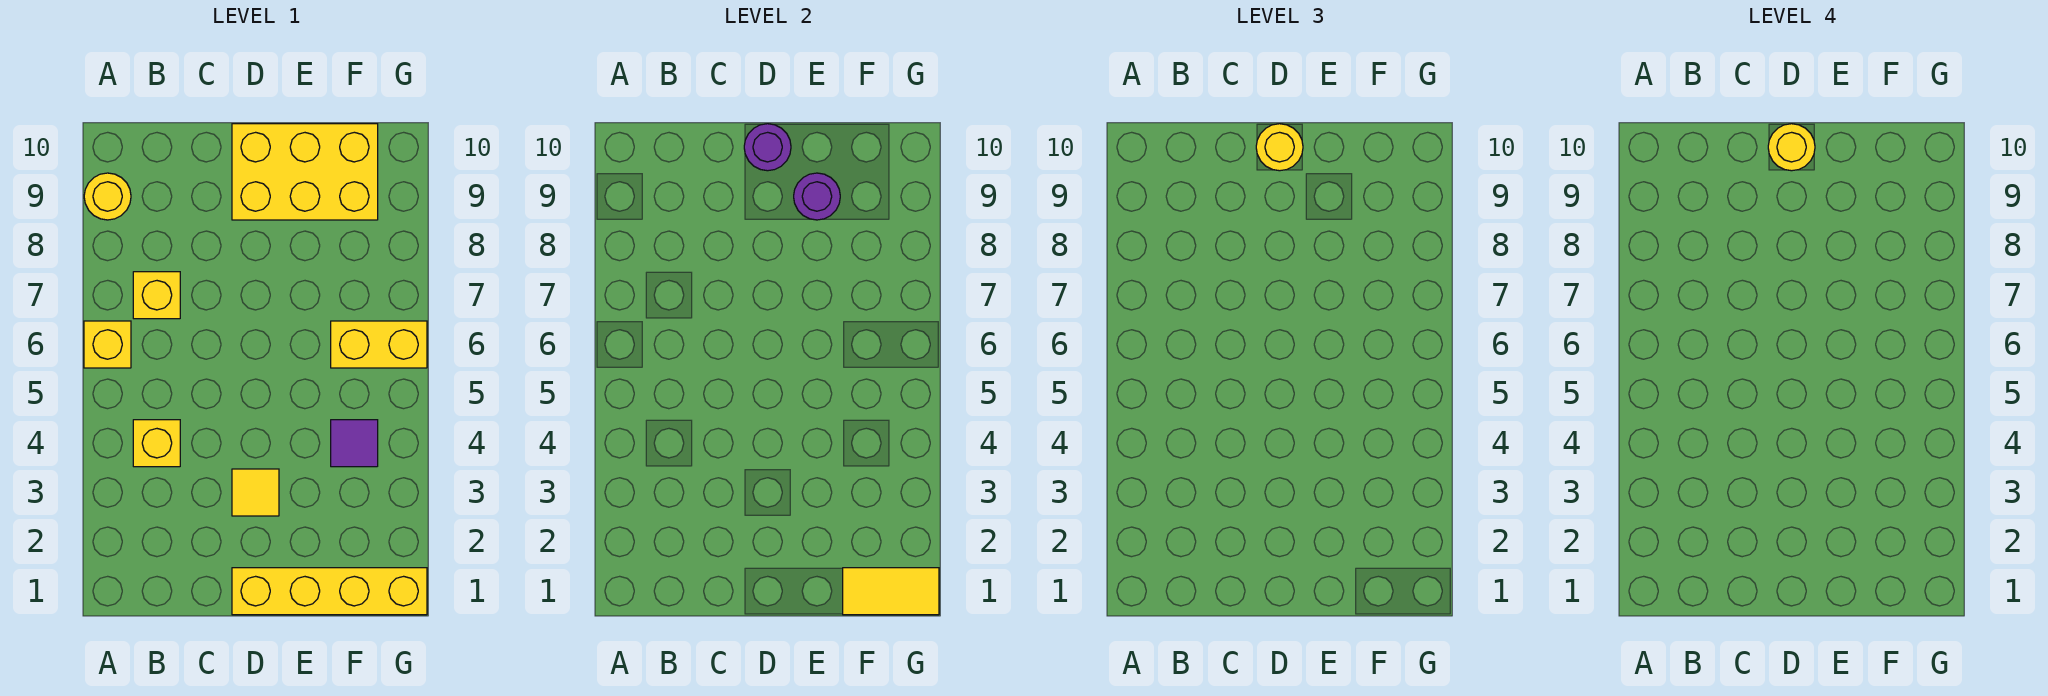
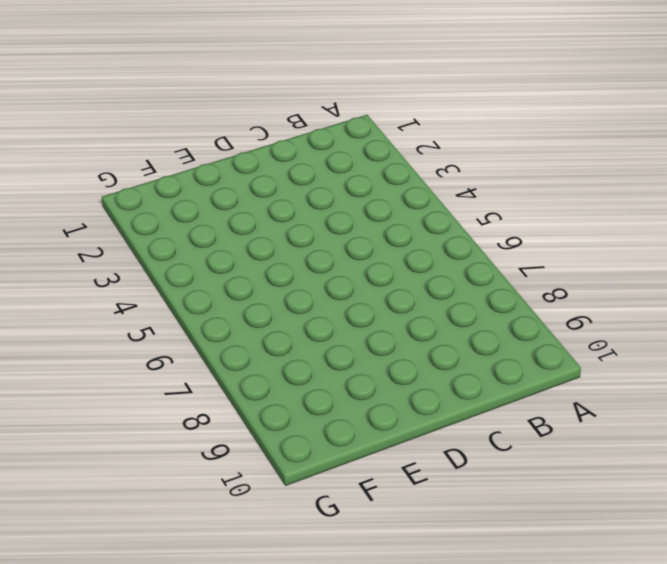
none -> yellow 1x1 brick [84,321,131,368]
none -> yellow 1x1 round brick [84,173,131,220]
none -> yellow 1x1 brick [133,420,180,467]

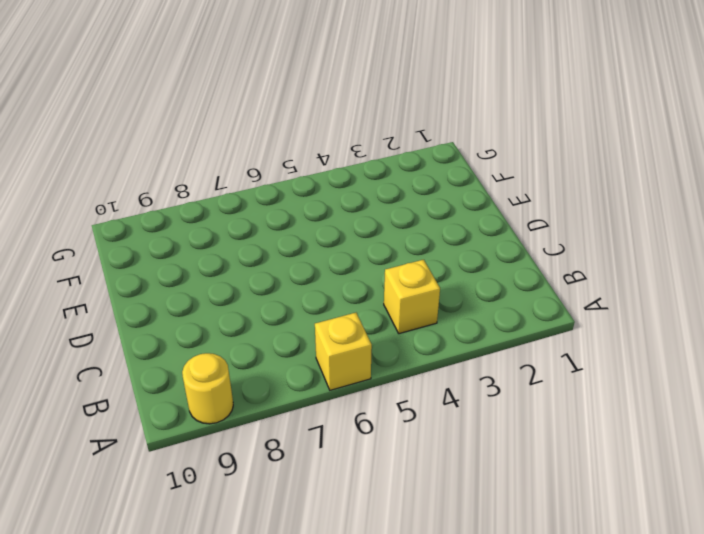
none -> yellow 1x1 brick [133,272,180,319]
none -> yellow 1x4 brick [232,568,427,615]
none -> yellow 1x1 tile [232,469,279,516]

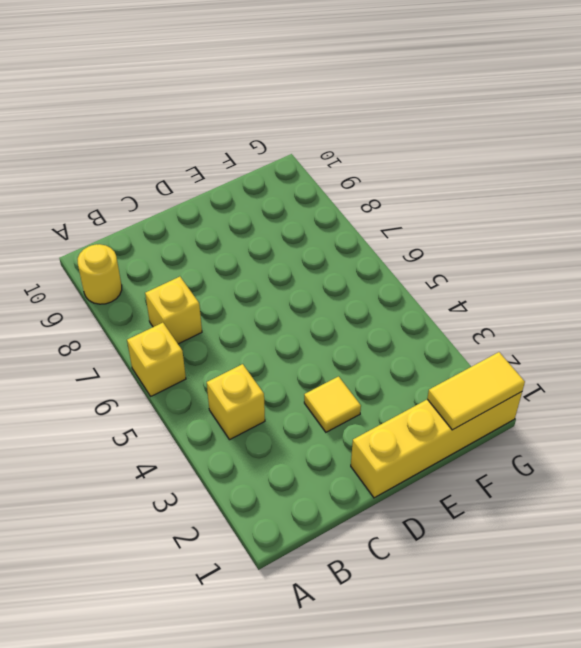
none -> yellow 2x3 brick [232,124,378,220]
none -> purple 1x1 tile [331,420,378,467]
none -> yellow 1x2 brick [331,321,427,368]

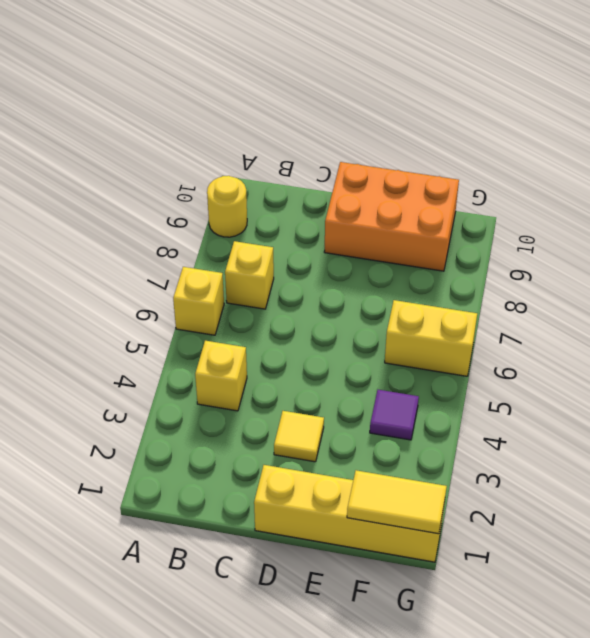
orange 2x3 brick [324,162,459,271] -> yellow 2x3 brick [232,124,378,220]
none -> purple 1x1 round brick [744,124,791,171]
none -> purple 1x1 round brick [794,173,840,220]
none -> yellow 1x1 round brick [1256,124,1303,171]

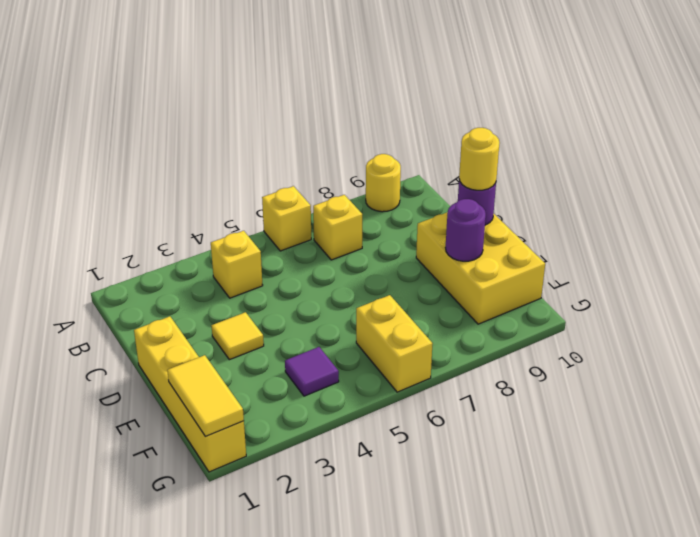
none -> yellow 1x1 round brick [1768,124,1815,171]

